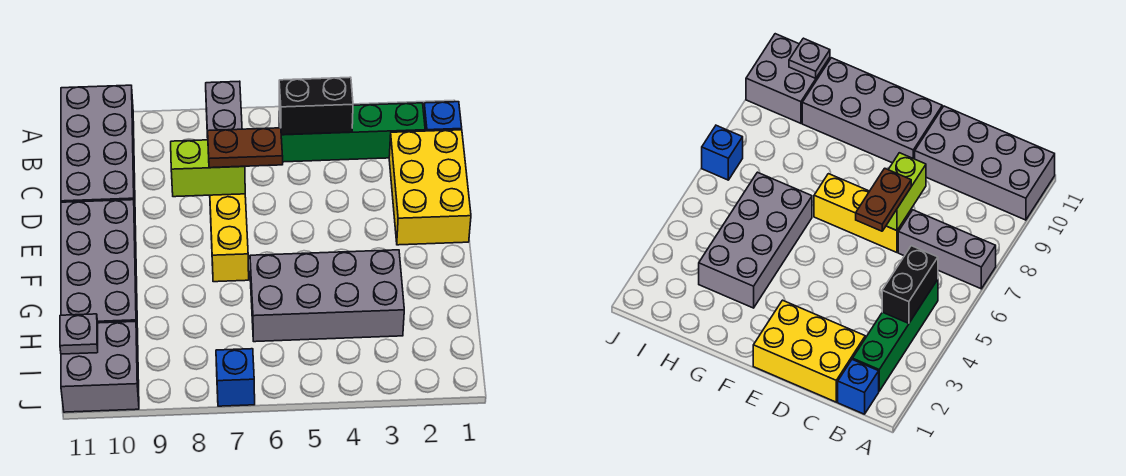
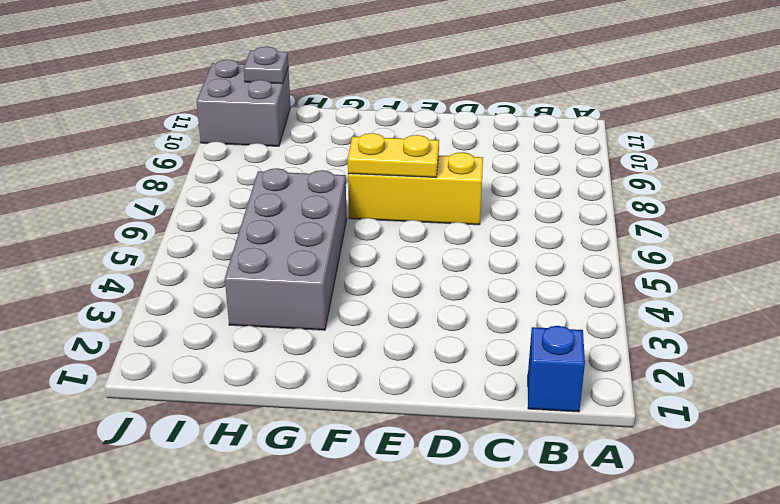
yellow 1x2 plate [348,133,439,178] -> none
none -> grey 1x3 brick [206,81,242,137]
none -> grey 2x4 brick [61,85,135,211]
none -> green 1x4 brick [279,103,425,162]

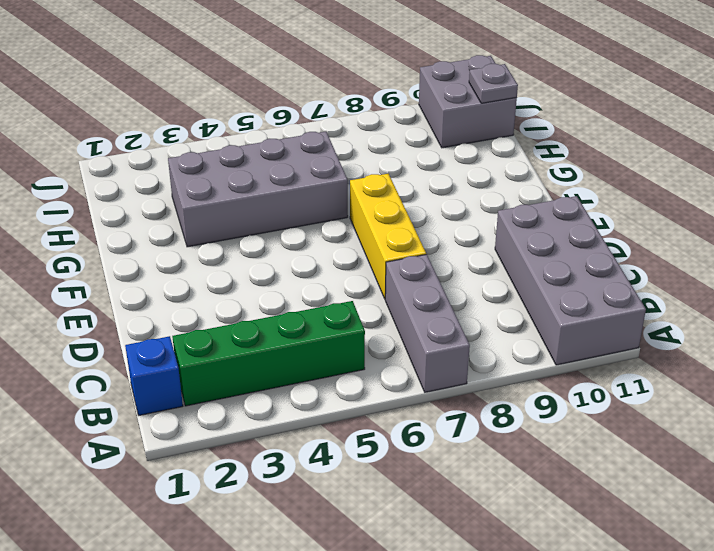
none -> yellow 2x3 brick [389,130,471,245]
none -> grey 2x4 brick [61,200,138,342]
none -> blue 1x1 brick [216,349,255,406]

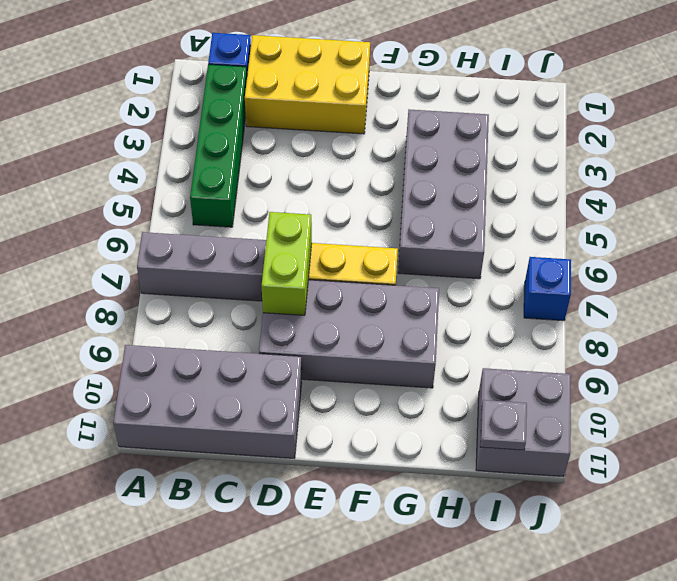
grey 2x4 brick [259,280,439,388] -> grey 2x4 brick moved to [61,200,138,342]
none -> black 1x2 brick [279,77,353,135]
none -> brown 1x2 plate [208,128,283,168]

